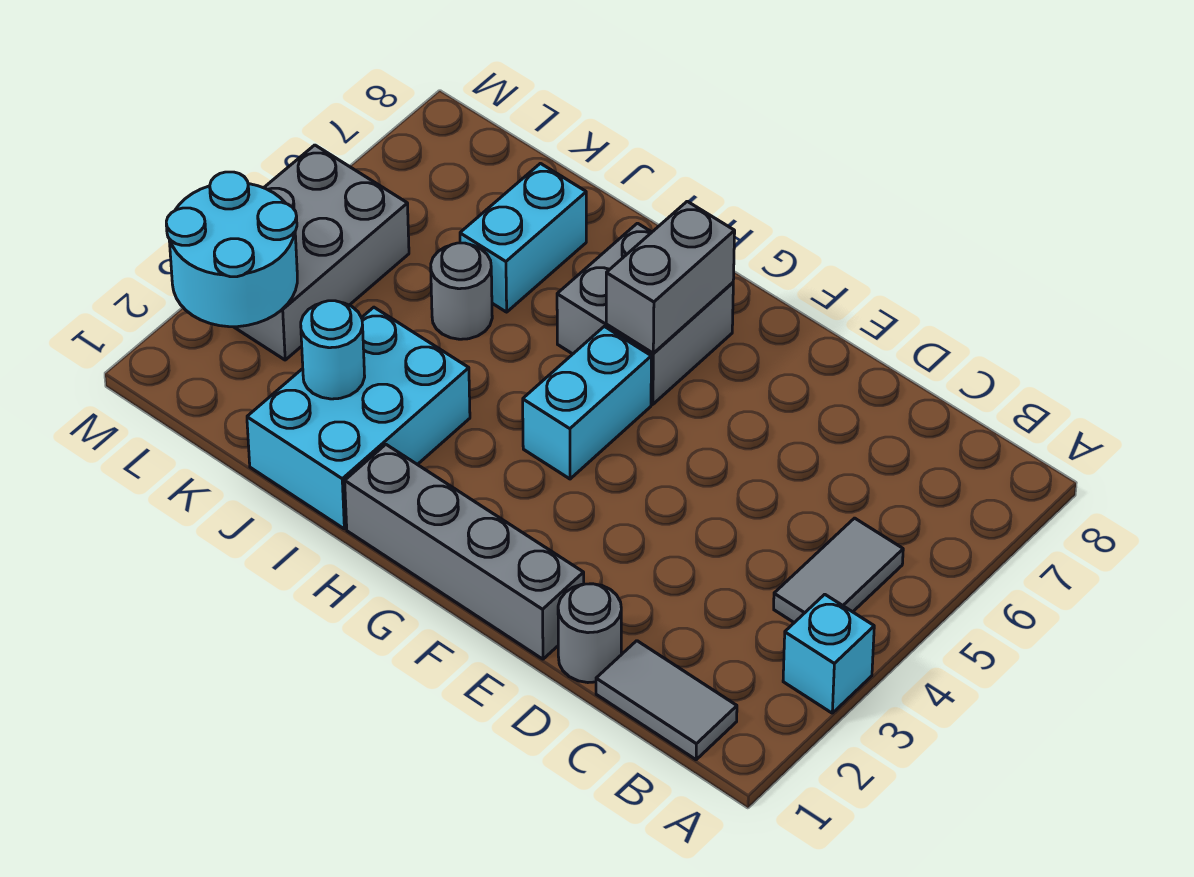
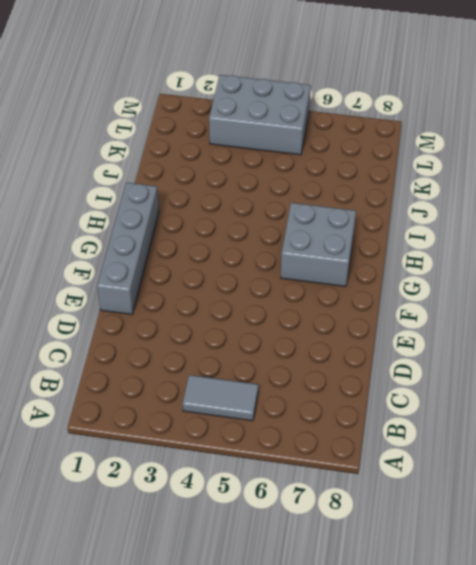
none -> cyan 1x1 brick [783,594,874,713]
none -> grey 1x2 tile [596,641,737,760]
none -> grey 1x1 round brick [558,584,621,683]

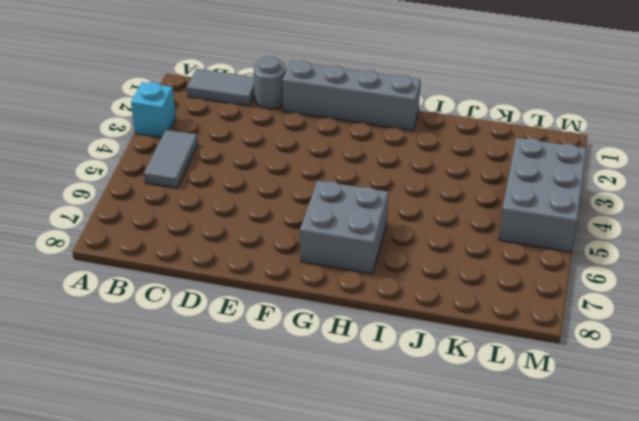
none -> cyan 1x2 brick [523,326,651,479]
none -> cyan 2x3 brick [247,307,470,529]
none -> grey 1x1 round brick [431,243,492,339]

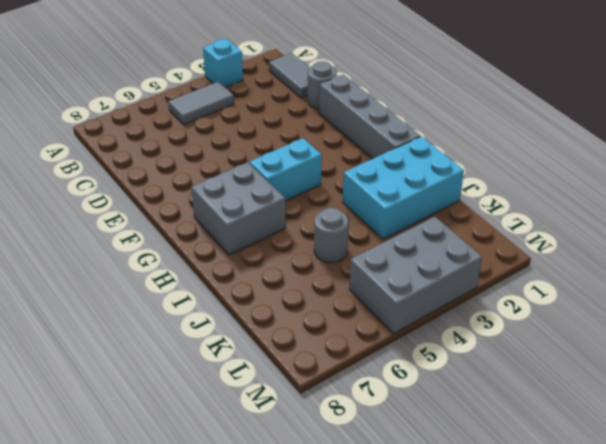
none -> cyan 1x2 brick [460,163,586,312]
none -> grey 1x2 brick [606,201,735,353]
none -> cyan 1x1 round brick [301,301,365,399]

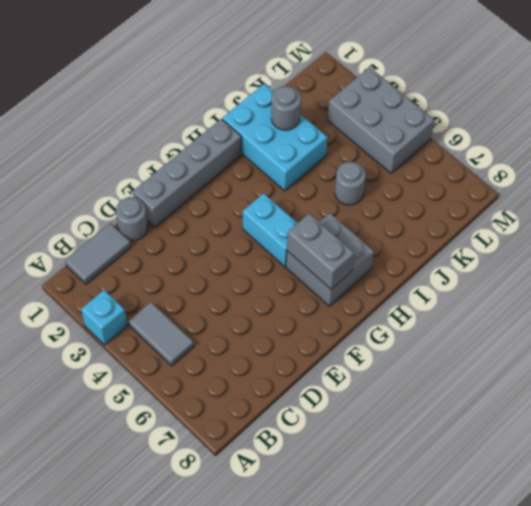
grey 1x1 round brick [271,86,301,130] -> cyan 1x1 round brick [301,301,365,399]
none -> cyan 1x2 brick [460,163,586,312]
none -> cyan 2x2 round brick [166,172,297,327]

